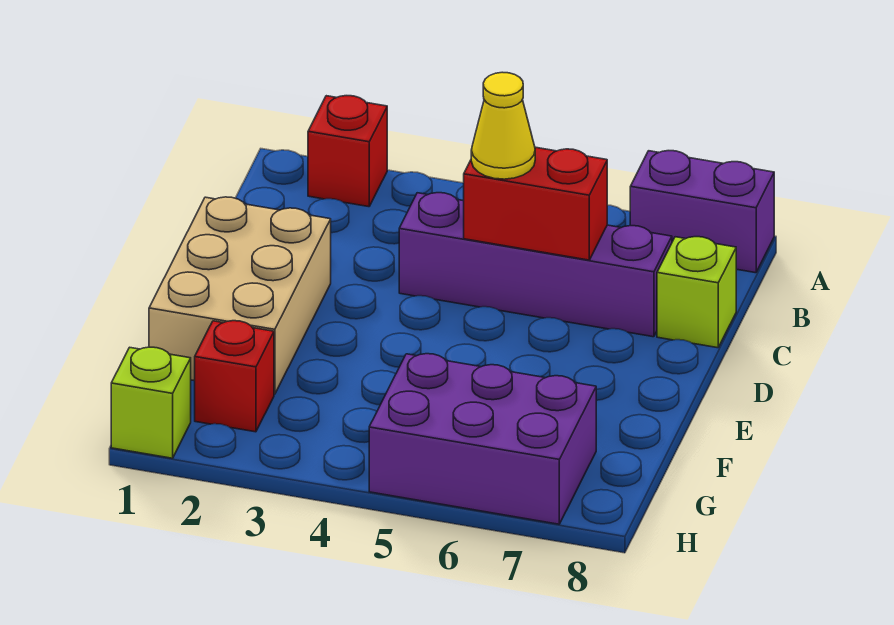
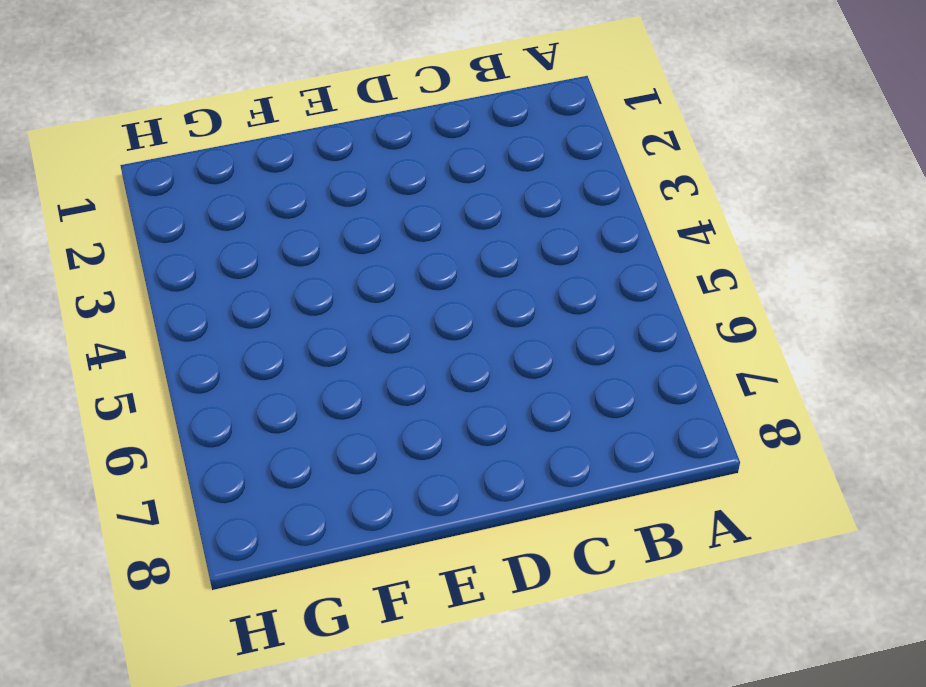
none -> red 1x1 brick [308,96,387,207]
none -> purple 1x2 brick [630,151,774,273]

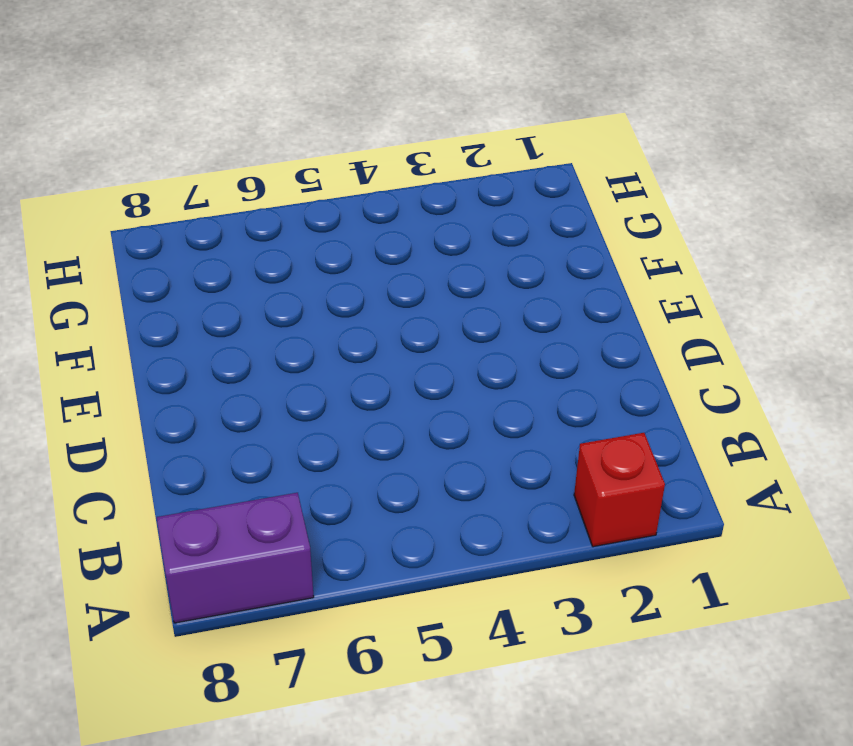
none -> purple 1x4 brick [399,193,672,337]
none -> lime 1x1 brick [657,237,736,348]

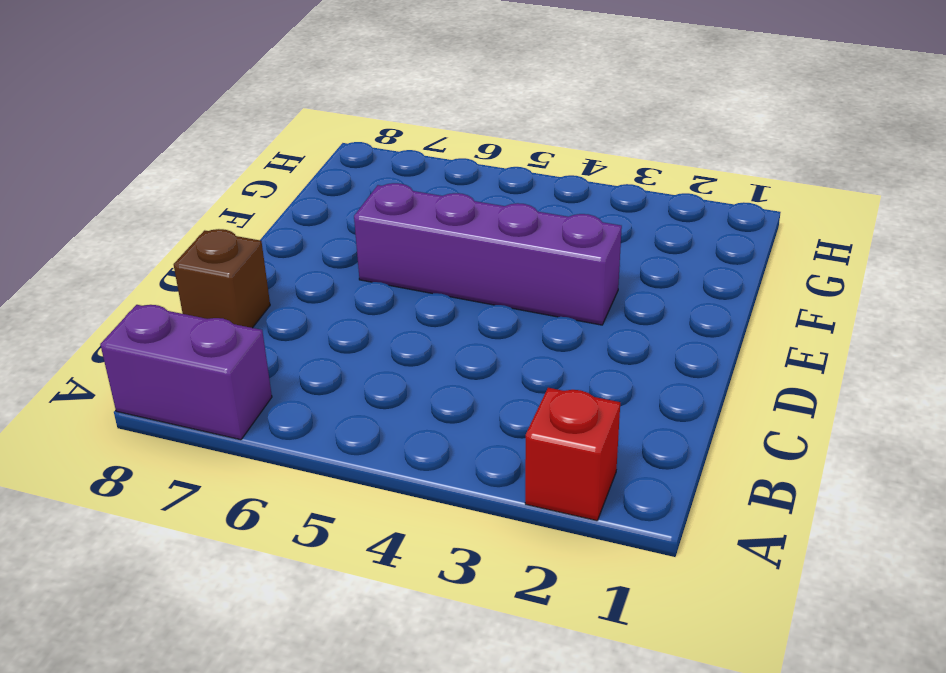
brown 1x1 brick [174,229,270,328] -> lime 1x1 brick [657,237,736,348]
purple 1x4 brick [354,183,622,325] -> purple 1x4 brick moved to [399,193,672,337]
none -> tan 2x3 brick [149,197,331,394]
none -> red 1x1 brick [195,321,274,432]

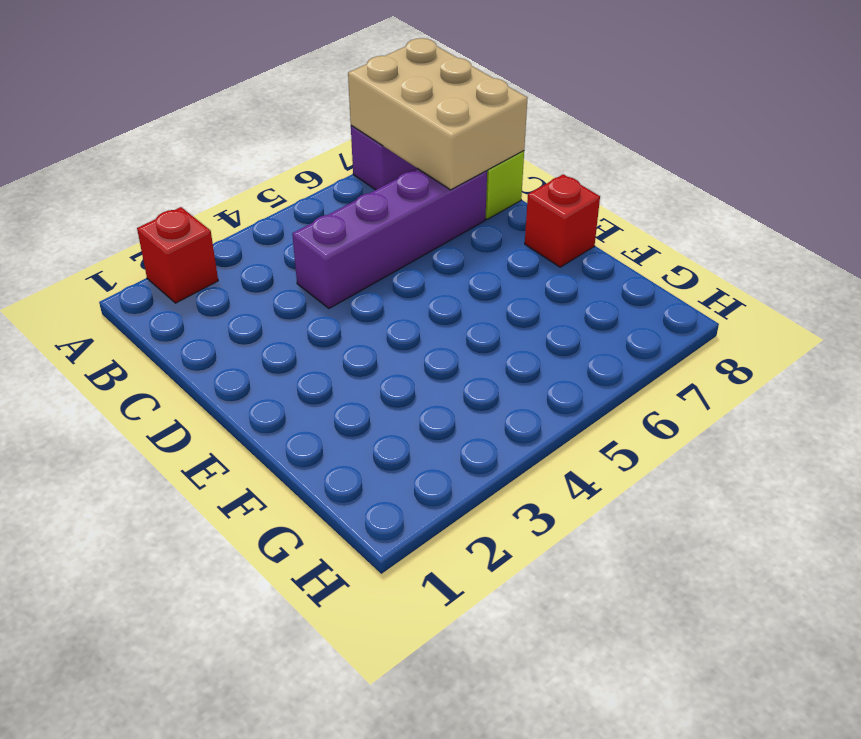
tan 2x3 brick [348,38,527,190] -> tan 2x3 brick moved to [149,197,331,394]
red 1x1 brick [525,174,600,267] -> red 1x1 brick moved to [195,321,274,432]
none -> purple 2x3 brick [369,354,596,524]
none -> lime 1x1 brick [111,347,191,458]

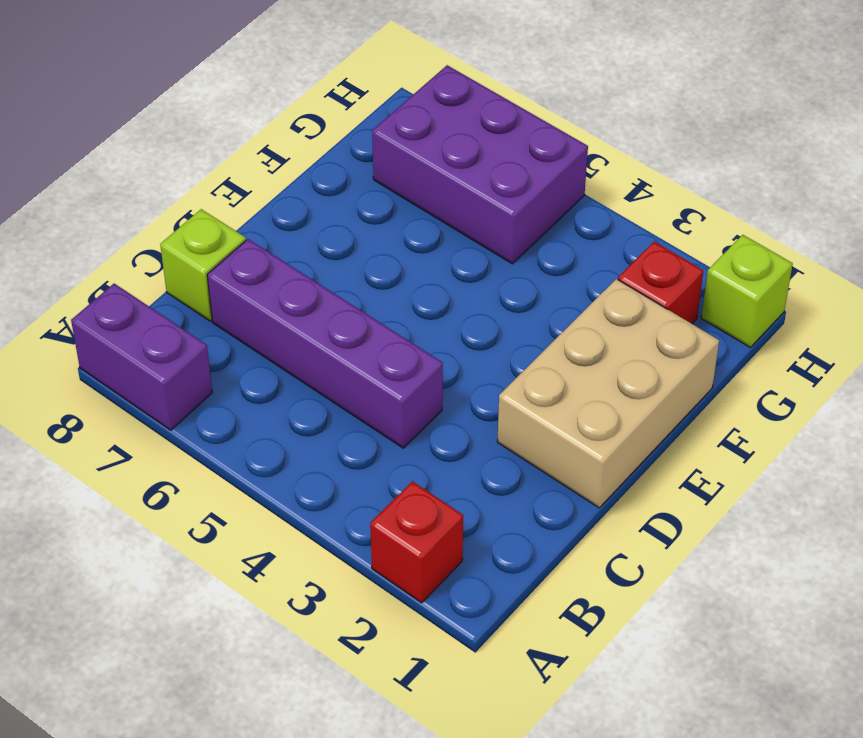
none -> red 1x2 brick [464,147,607,260]
none -> yellow 1x1 cone [471,72,535,179]

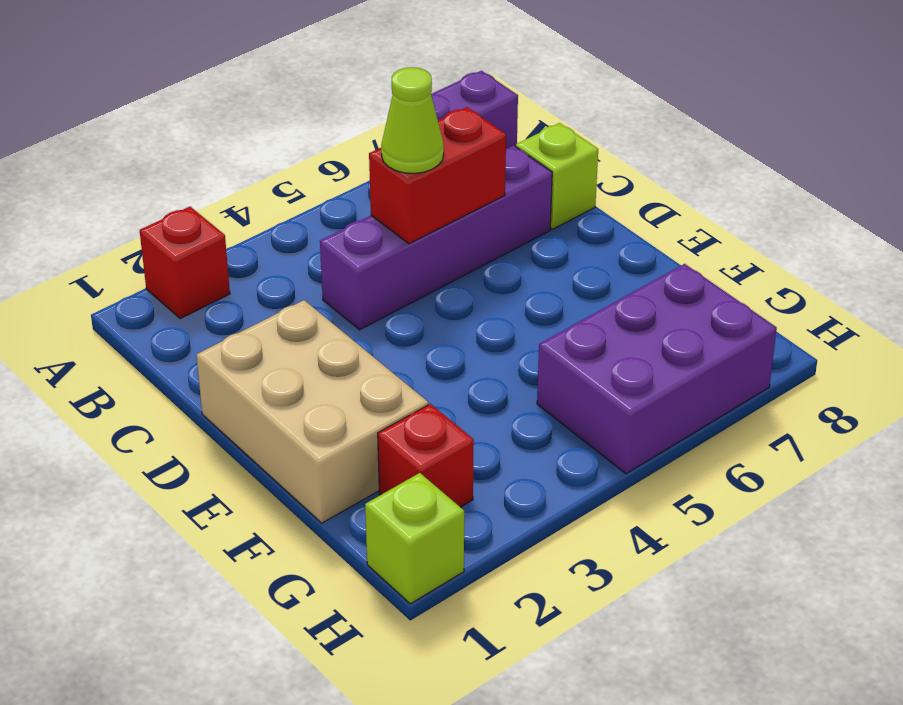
lime 1x1 cone [381,67,444,173] -> yellow 1x1 cone [471,72,535,179]

